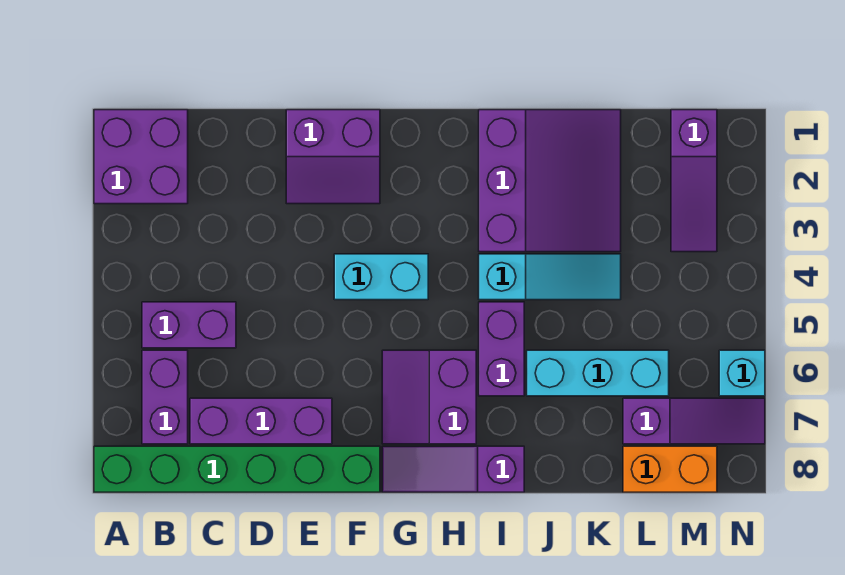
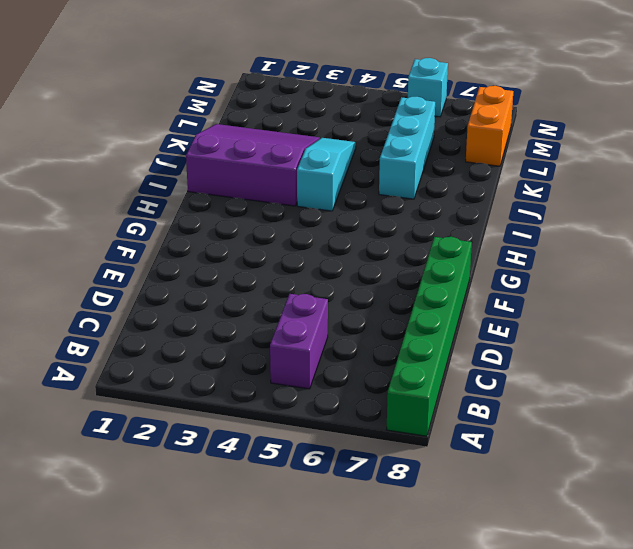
none -> purple 2x2 brick [94,110,188,204]
none -> purple 1x2 brick [142,350,188,444]
none -> purple 1x3 brick [190,398,332,444]

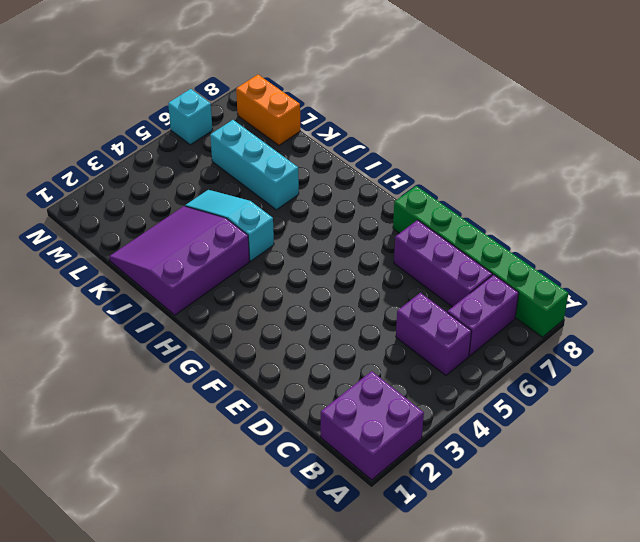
none -> purple 2x2 slope [286,110,380,204]
none -> cyan 1x2 brick [334,254,428,300]
none -> purple 2x2 slope [382,350,476,444]

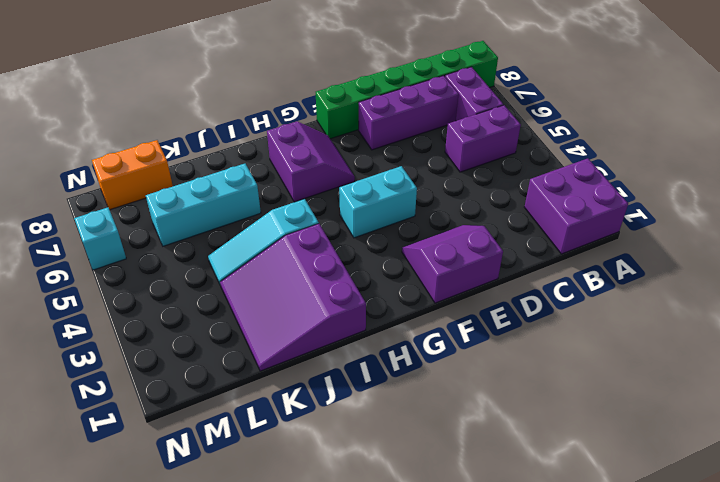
none -> purple 1x3 slope [382,446,524,492]
none -> purple 1x2 brick [479,302,524,396]
none -> purple 1x3 slope [623,398,765,444]

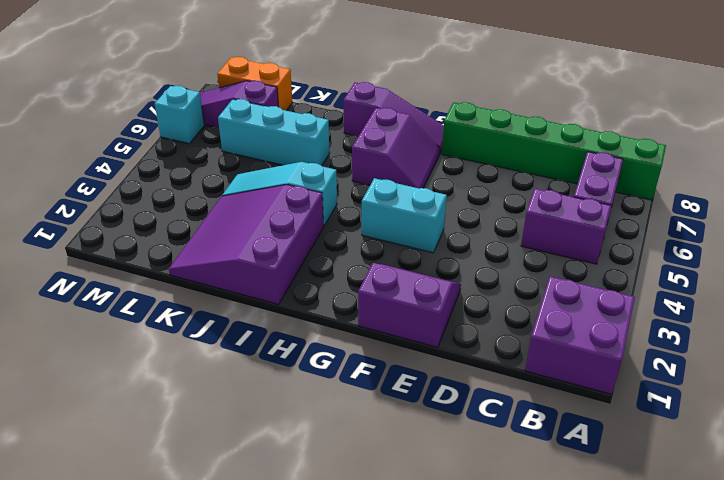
none -> purple 1x3 brick [190,398,332,444]
none -> purple 1x2 brick [479,302,524,396]
none -> purple 1x3 slope [671,110,717,252]

